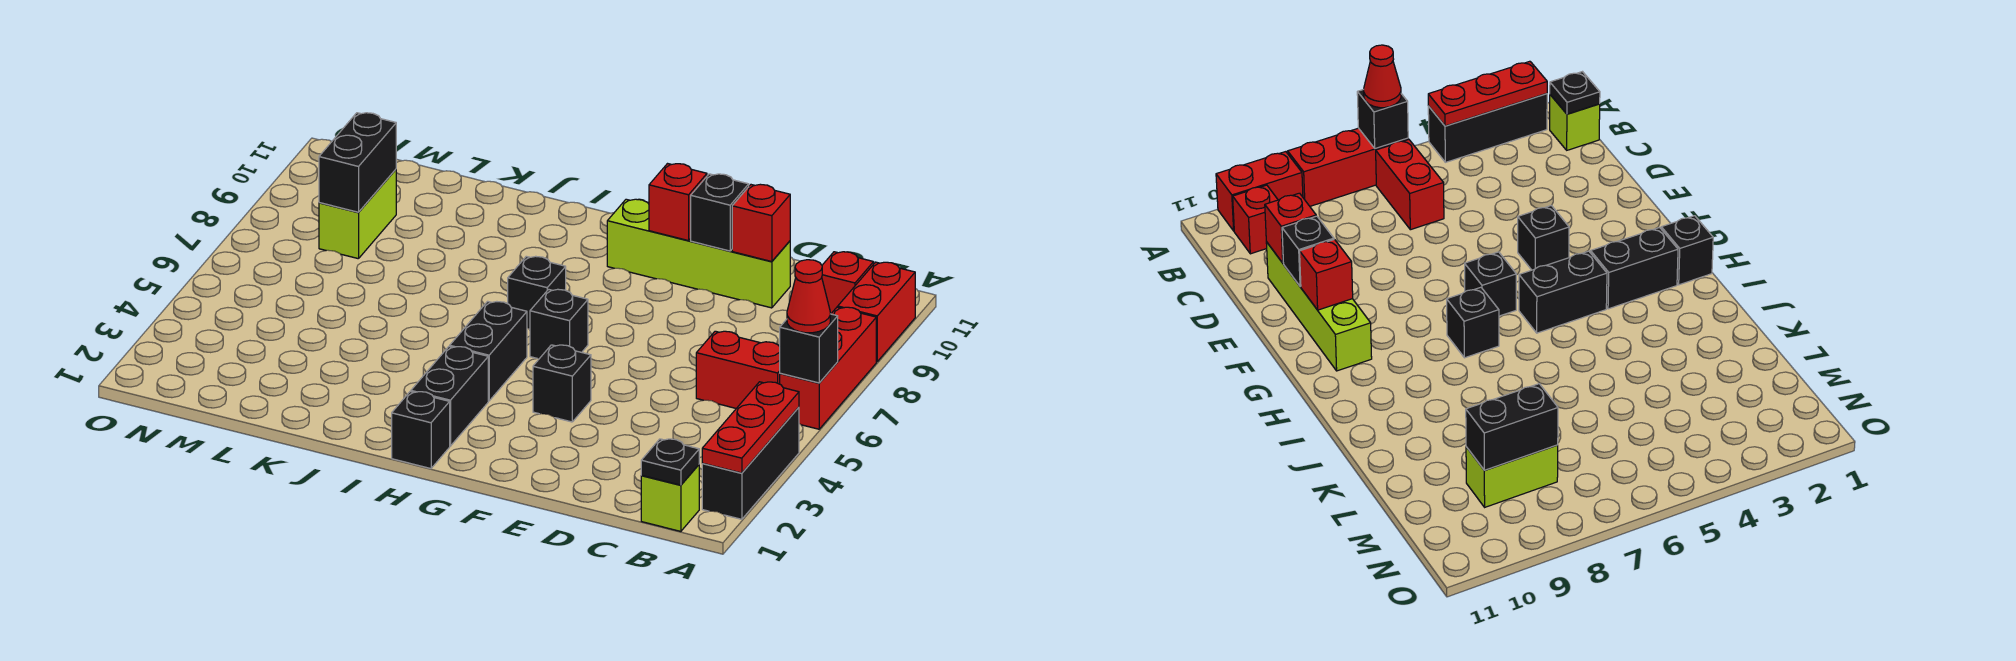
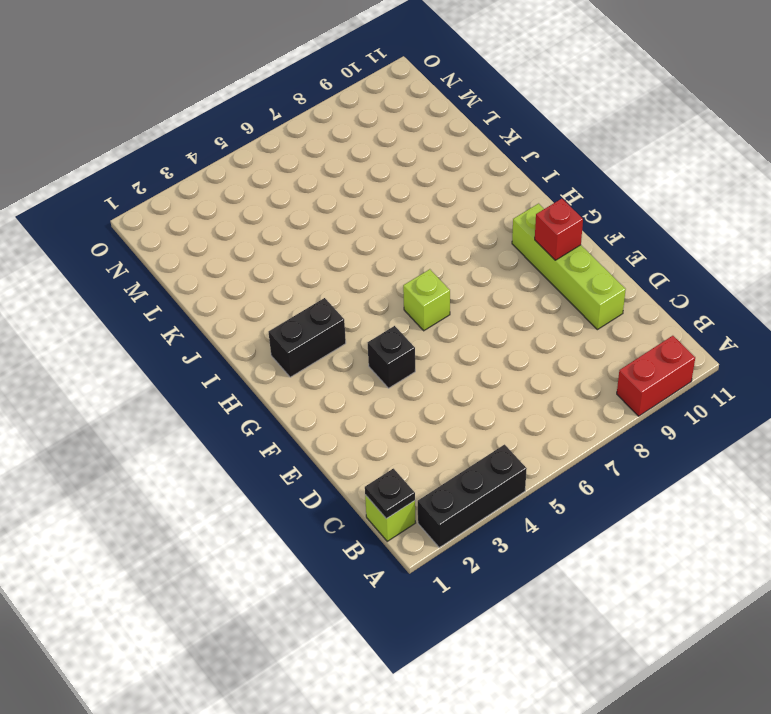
lime 1x1 brick [403,269,450,331] -> black 1x1 brick [530,289,588,358]
none -> red 1x3 brick [780,307,876,429]
none -> red 1x2 brick [696,331,780,408]
none -> red 1x1 brick [822,252,874,314]

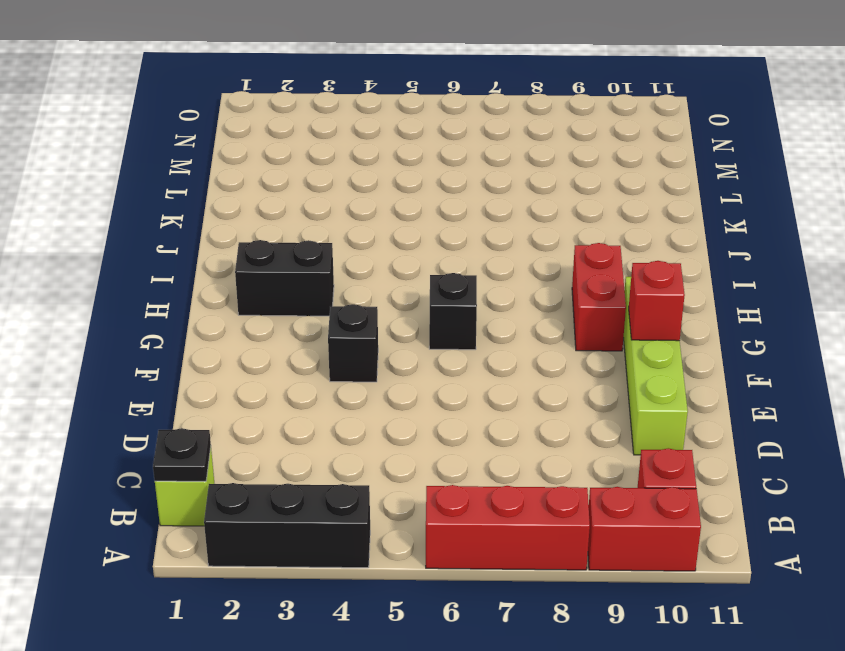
red 1x2 brick [572,243,626,351] -> red 1x2 brick moved to [696,331,780,408]
none -> black 1x1 brick [392,392,450,469]
none -> black 1x2 brick [450,301,527,401]
none -> black 1x1 brick [508,256,566,329]

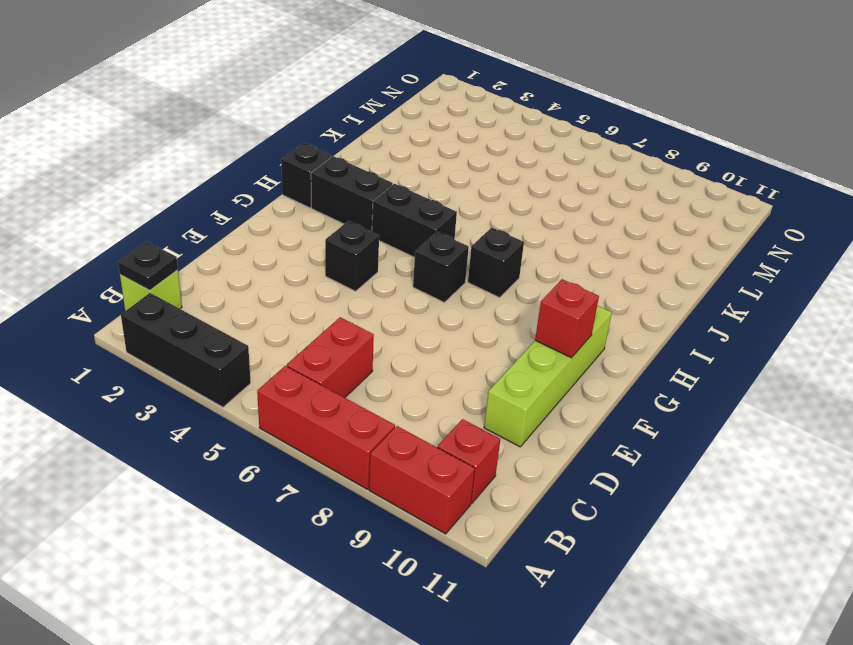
none -> lime 1x2 brick [319,169,396,259]
none -> red 1x3 plate [702,382,799,473]
none -> black 1x1 brick [780,314,838,383]

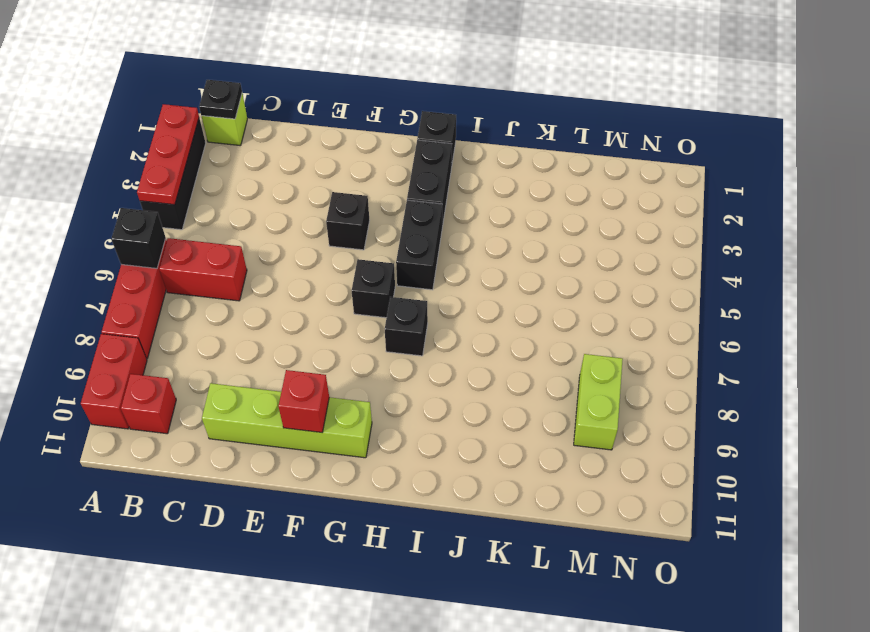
none -> red 1x1 brick [732,184,790,262]
none -> black 1x1 brick [691,174,749,251]
none -> black 1x2 brick [319,113,396,212]

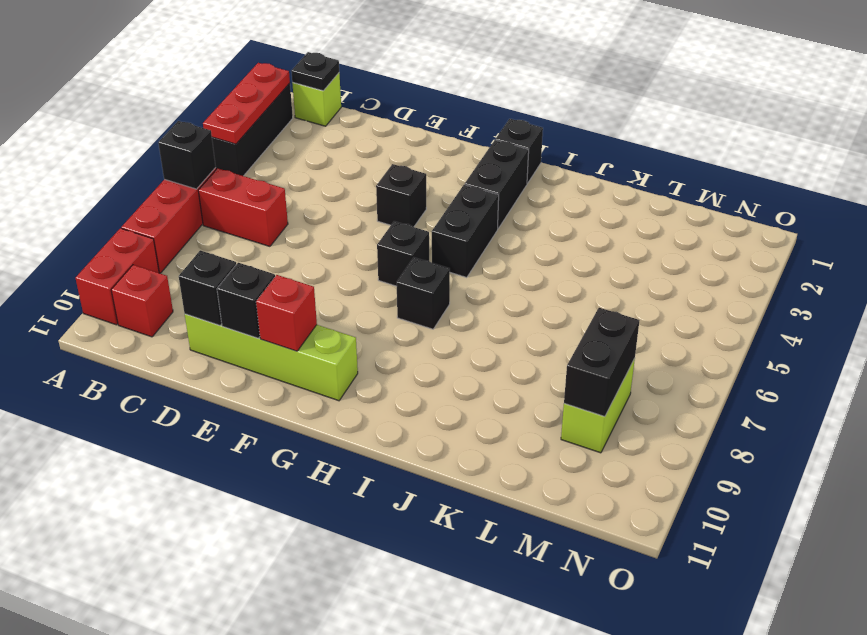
black 1x1 brick [179,250,236,326] -> red 1x1 brick [732,184,790,262]
none -> red 1x1 cone [787,260,830,333]

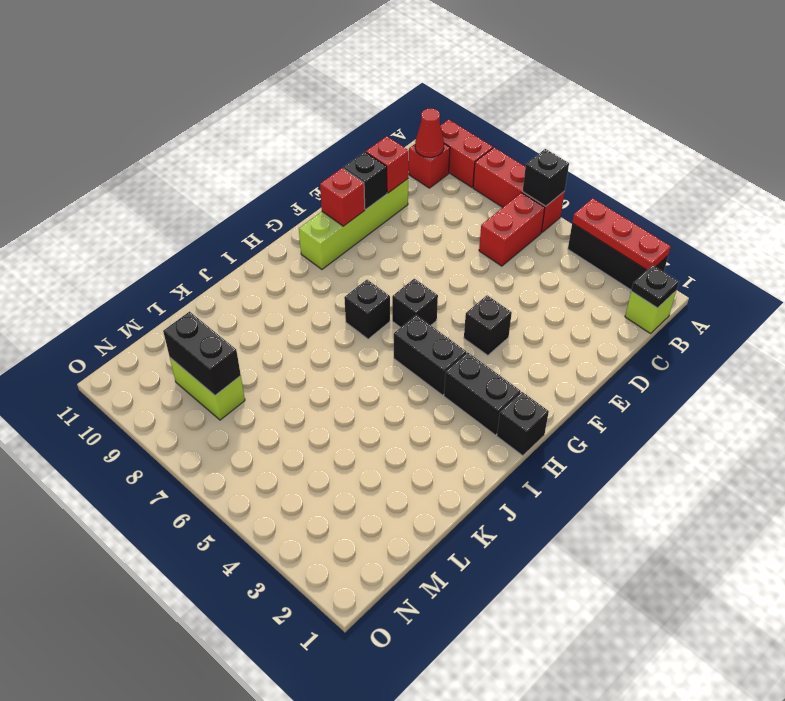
red 1x1 cone [415,109,444,157] -> red 1x1 cone moved to [787,260,830,333]

